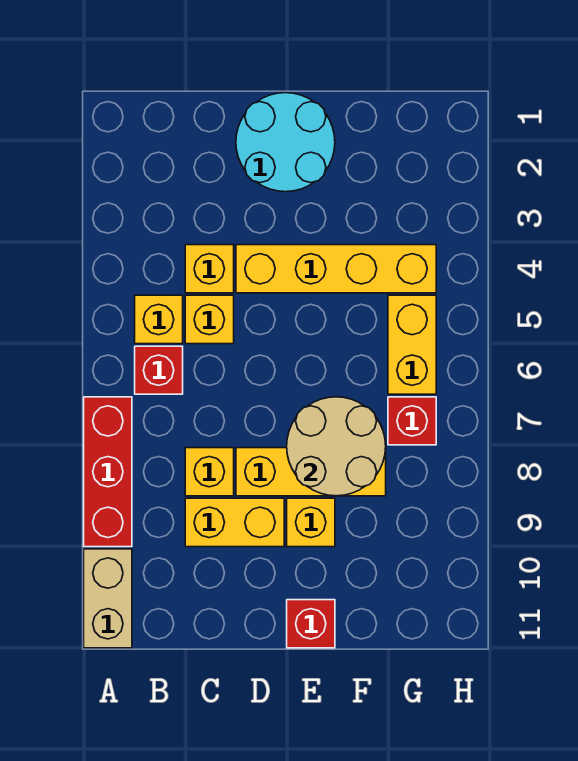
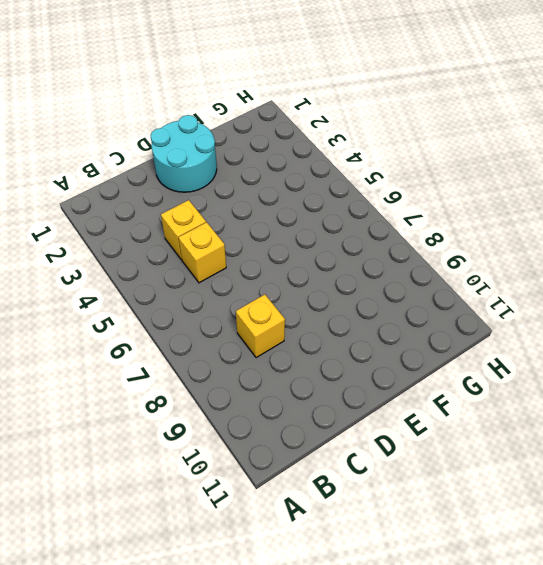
none -> red 1x3 brick [84,397,132,547]
none -> tan 1x2 brick [84,549,132,648]
none -> yellow 1x1 brick [135,295,183,344]

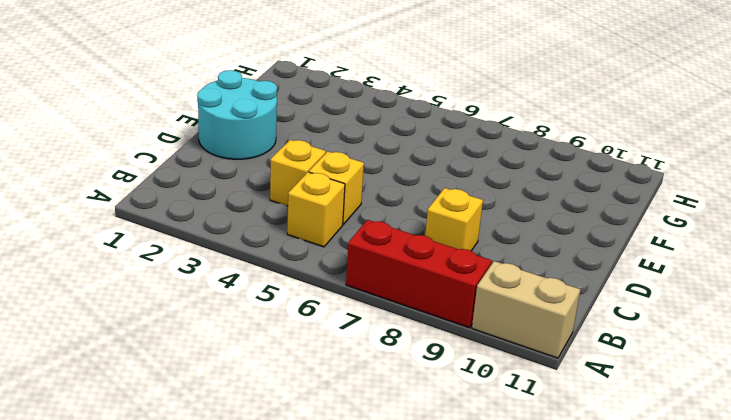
none -> red 1x1 brick [135,346,183,394]
none -> yellow 1x2 brick [185,498,284,547]
none -> yellow 1x4 brick [236,245,436,293]

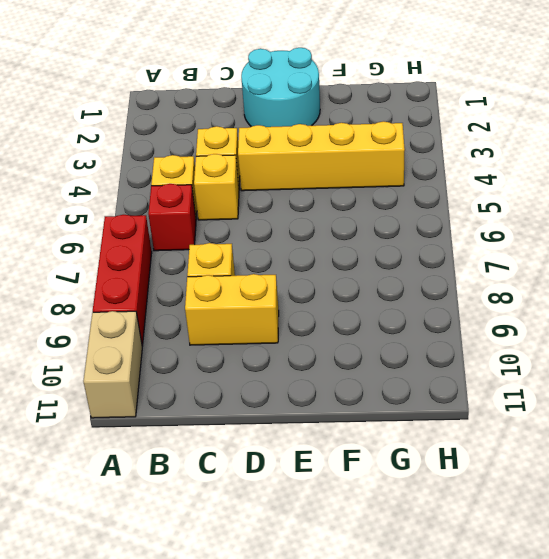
none -> yellow 1x3 brick [236,448,386,496]
none -> yellow 1x1 brick [287,498,335,547]
none -> red 1x1 brick [287,600,335,648]

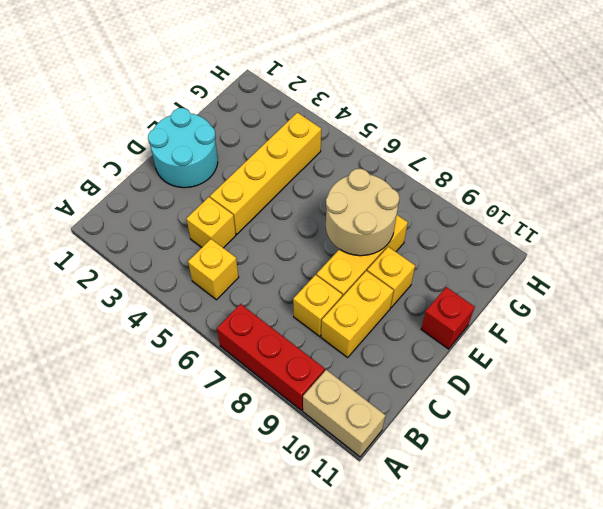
none -> red 1x1 brick [135,346,183,394]
none -> yellow 1x1 brick [185,295,234,344]
none -> yellow 1x2 brick [388,295,436,394]

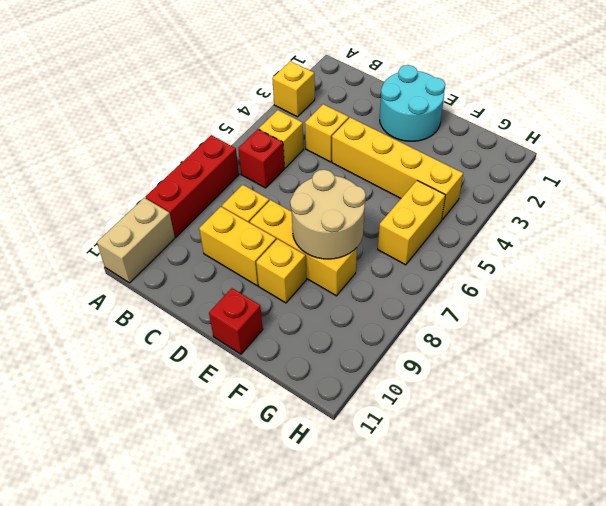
yellow 1x1 brick [272,61,315,117] -> yellow 1x1 brick moved to [185,295,234,344]
none -> red 1x1 brick [388,397,436,445]

